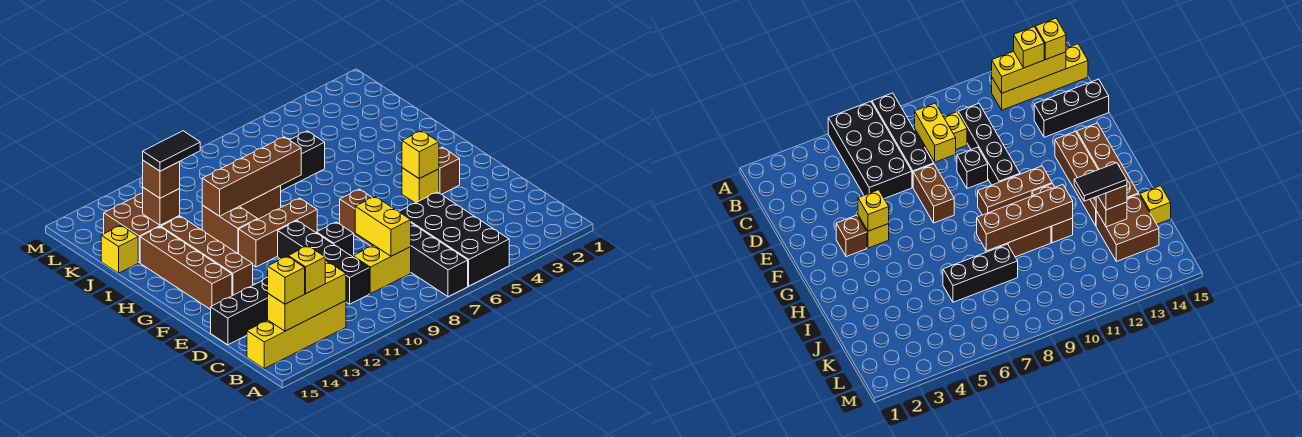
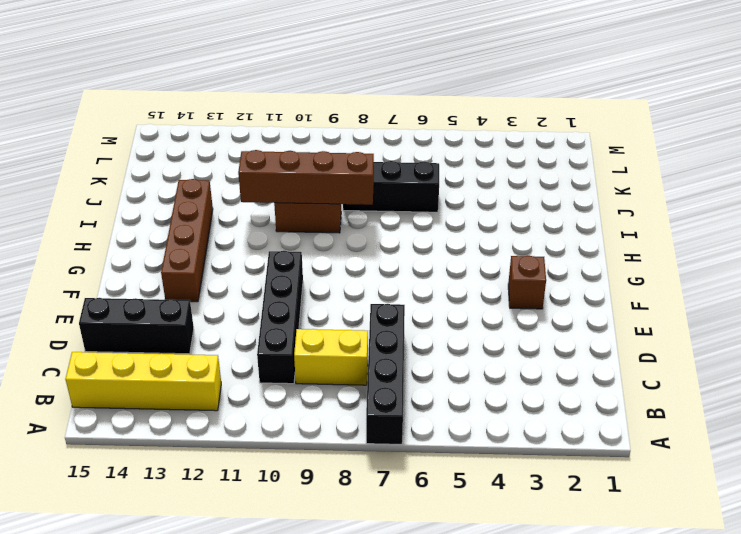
none -> black 2x4 brick [399,192,509,286]
none -> brown 1x2 brick [340,189,373,246]
none -> black 1x1 brick [317,222,354,257]

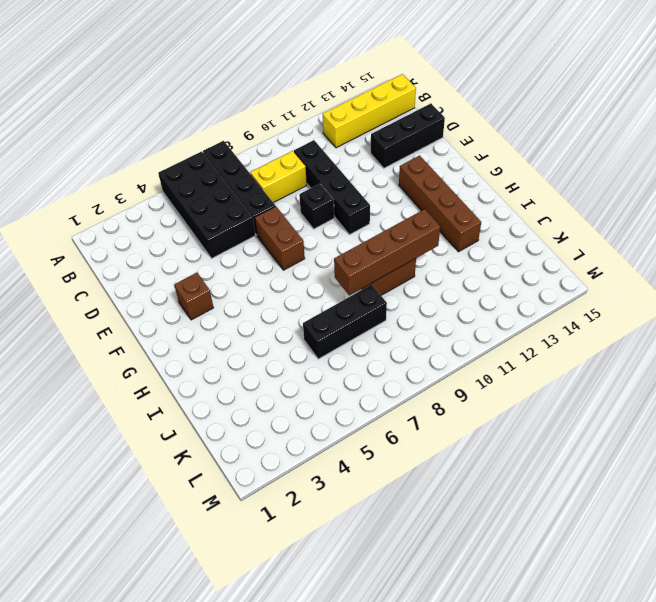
none -> yellow 1x1 brick [402,168,439,203]
none -> brown 1x4 brick [140,227,232,310]
none -> brown 1x3 brick [239,198,317,267]

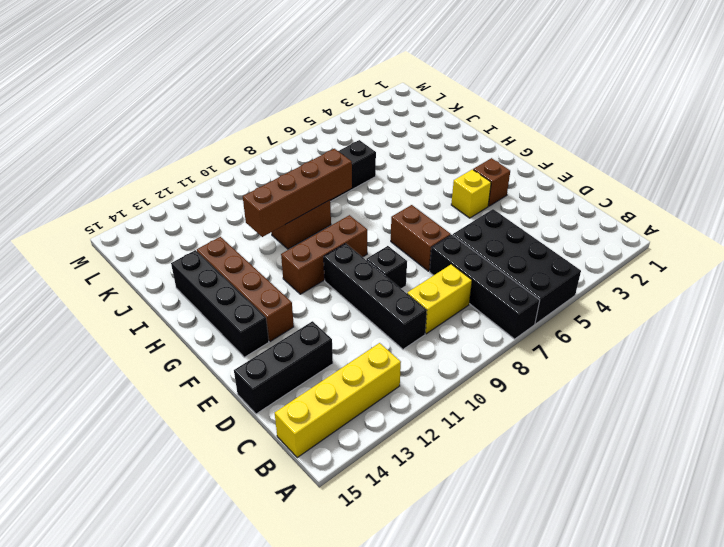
black 1x4 brick [171,250,269,357] -> brown 1x4 brick [140,227,232,310]
none -> brown 1x2 brick [202,205,258,254]
none -> brown 2x2 brick [104,194,180,263]
none -> yellow 1x1 brick [101,225,138,273]

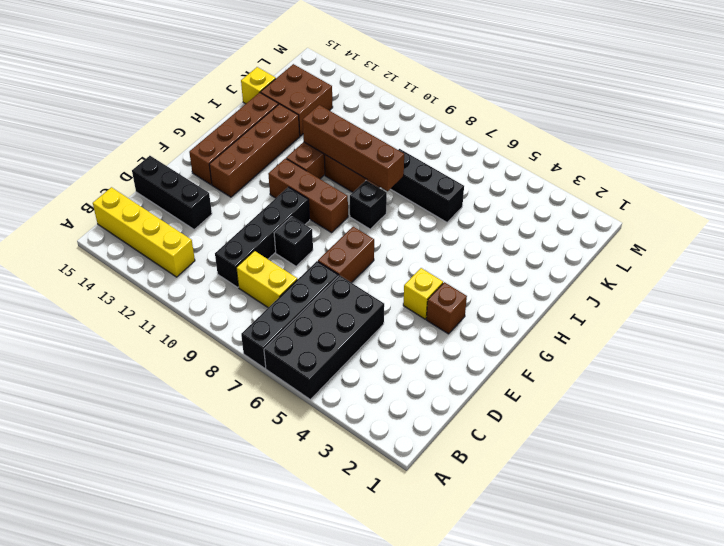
black 1x1 brick [350,180,387,229] -> none
none -> yellow 1x3 brick [268,262,346,331]
none -> yellow 1x2 brick [355,197,411,256]
none -> yellow 1x1 brick [402,131,439,179]

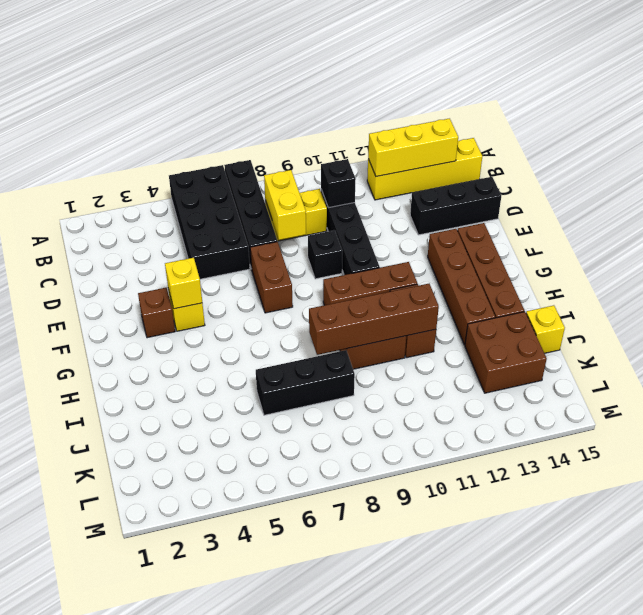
black 1x1 brick [321,159,356,208] -> none
none -> brown 1x1 brick [142,188,180,225]
none -> yellow 1x1 brick [288,246,325,293]
none -> yellow 1x1 brick [268,256,305,304]

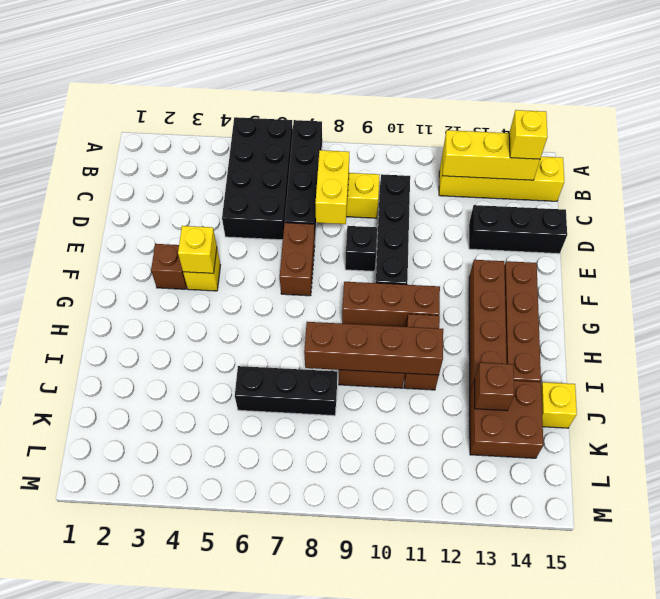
none -> yellow 1x1 brick [288,246,325,293]
none -> brown 1x1 brick [143,161,180,198]
none -> black 1x2 tile [143,131,200,171]

